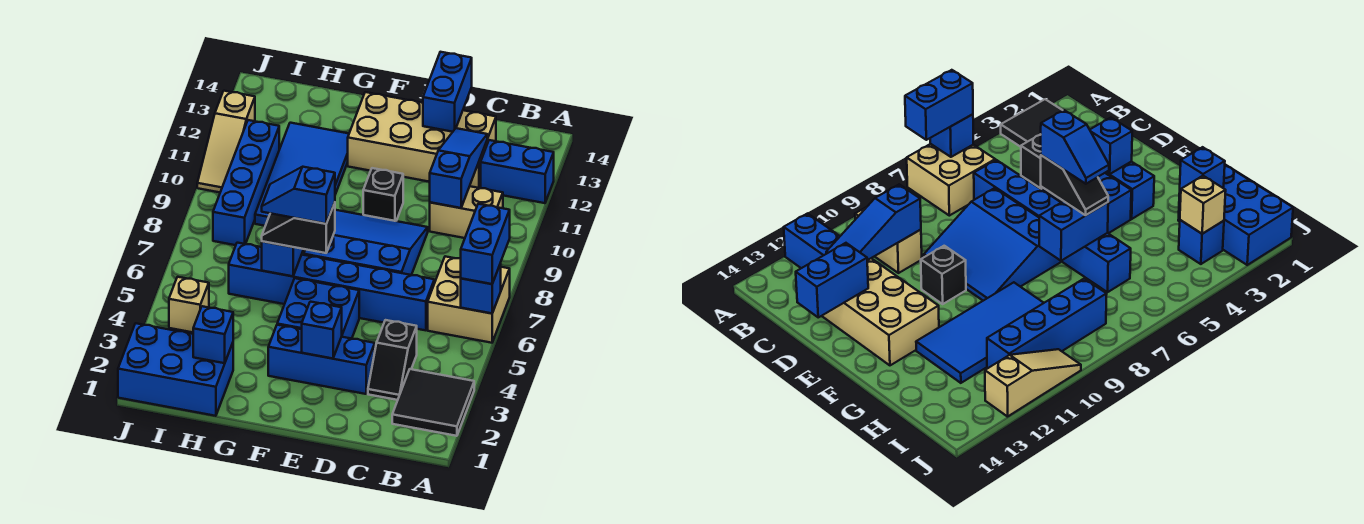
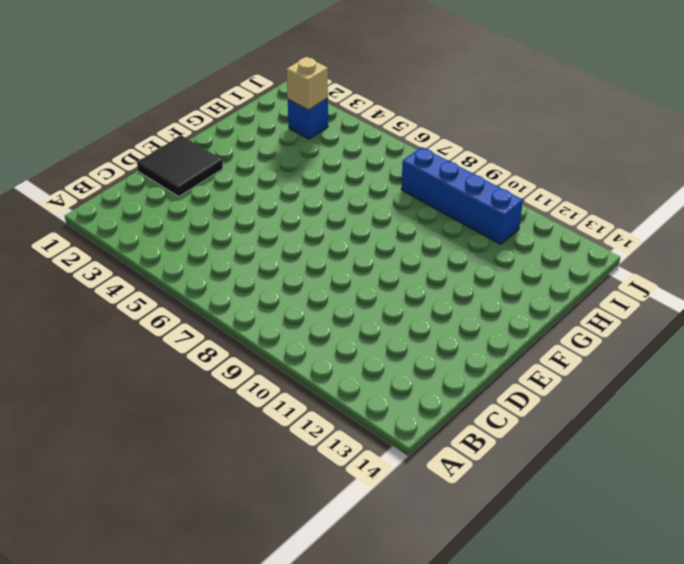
black 2x2 tile [137,135,223,196] -> black 2x2 tile moved to [392,369,474,436]
none -> tan 2x2 brick [428,256,510,343]
none -> blue 1x2 brick [481,140,554,203]
none -> tan 1x2 brick [430,186,503,238]

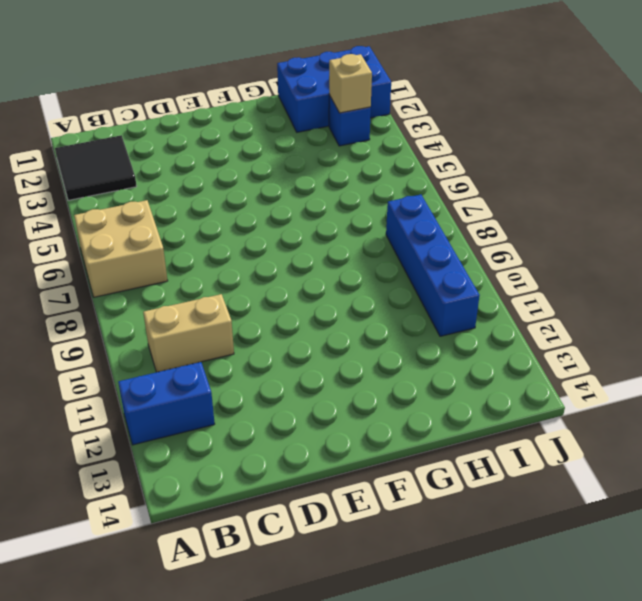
none -> black 1x2 slope [368,320,417,400]
none -> blue 1x6 brick [229,243,434,330]
none -> tan 2x4 brick [348,92,496,188]

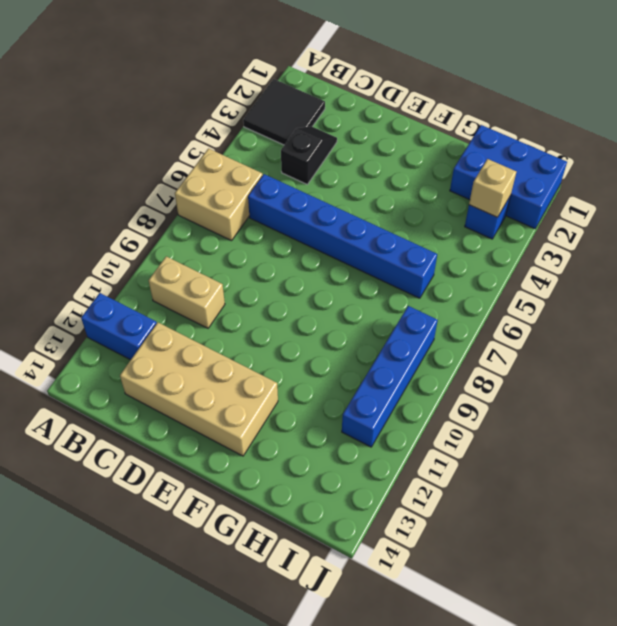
none -> blue 1x3 brick [268,325,375,394]
none -> blue 3x3 slope [304,210,428,275]
none -> blue 2x2 brick [277,278,359,339]

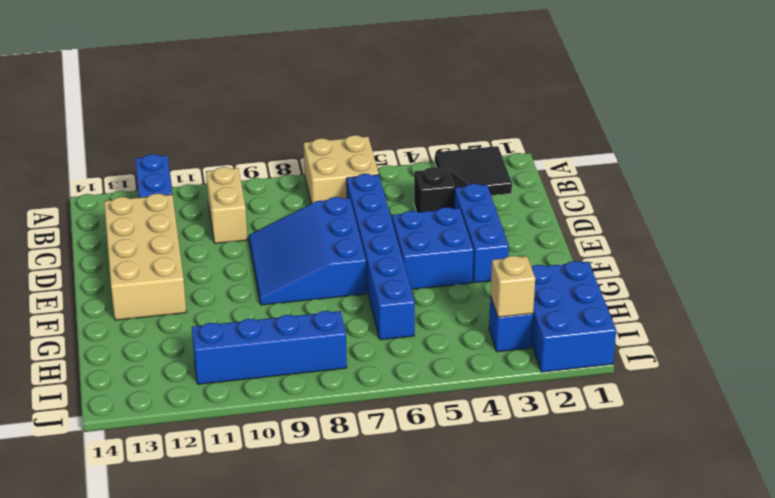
none -> black 1x1 brick [363,168,403,221]
none -> blue 2x4 tile [255,123,349,226]
none -> tan 1x3 slope [197,91,255,192]

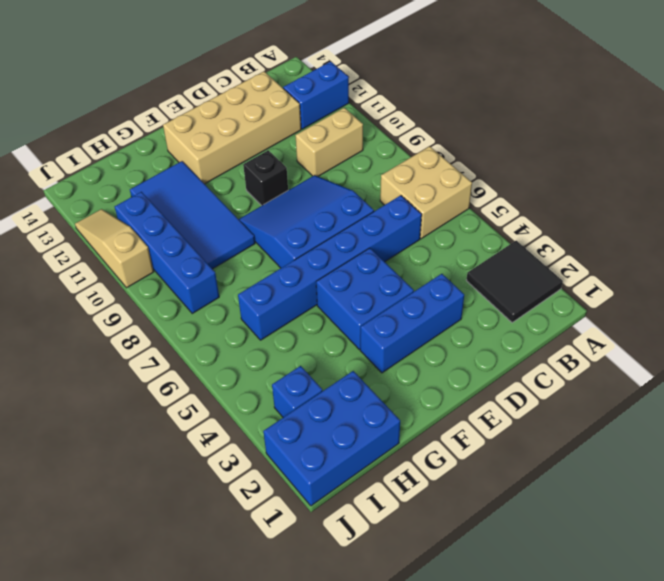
tan 1x3 slope [75,209,154,288] -> tan 1x3 slope turned to [197,91,255,192]
none -> black 1x2 slope [368,320,417,400]
none -> blue 1x1 brick [461,263,501,313]
none -> blue 1x3 slope [430,128,487,208]

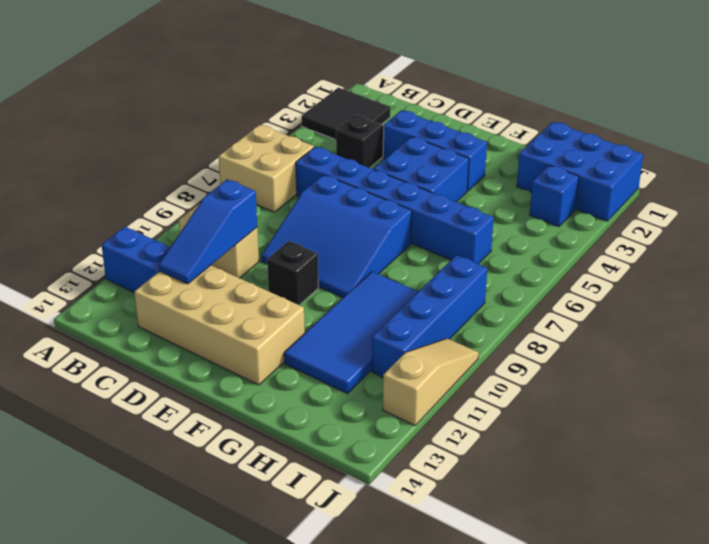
none -> blue 1x1 brick [461,263,501,313]
none -> blue 1x2 brick [423,52,472,132]
none -> blue 1x1 brick [302,302,342,359]

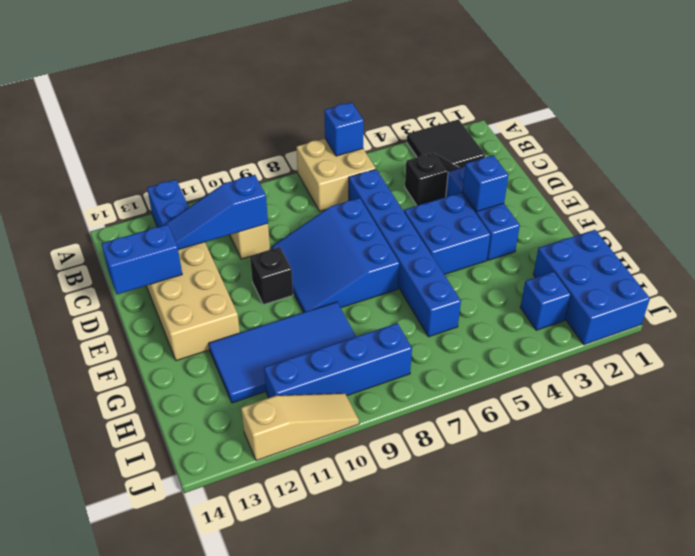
none -> blue 1x2 brick [262,241,303,276]
none -> blue 1x1 brick [193,306,233,363]
none -> tan 1x1 brick [169,277,209,332]

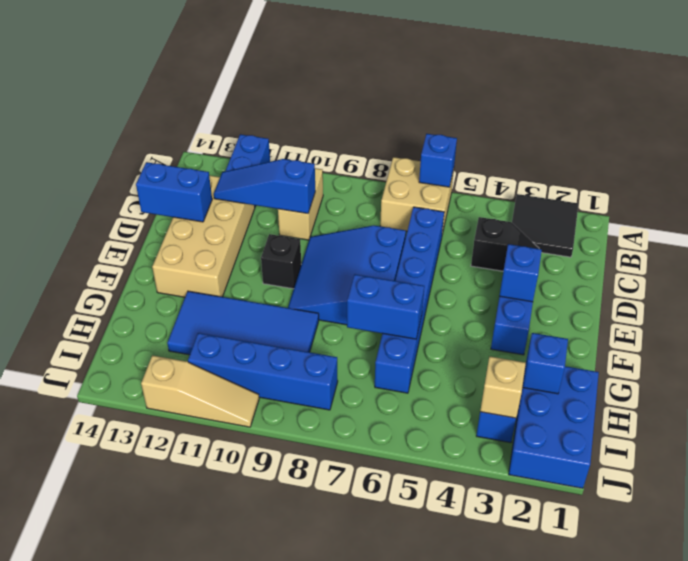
none -> blue 2x2 brick [277,278,359,339]
none -> blue 1x2 brick [461,204,510,284]
none -> black 1x2 slope [262,203,335,253]

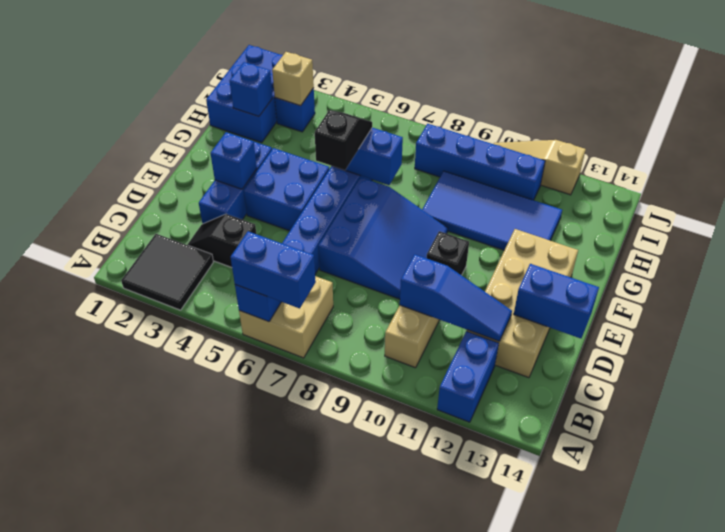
none -> blue 1x2 slope [262,167,335,224]

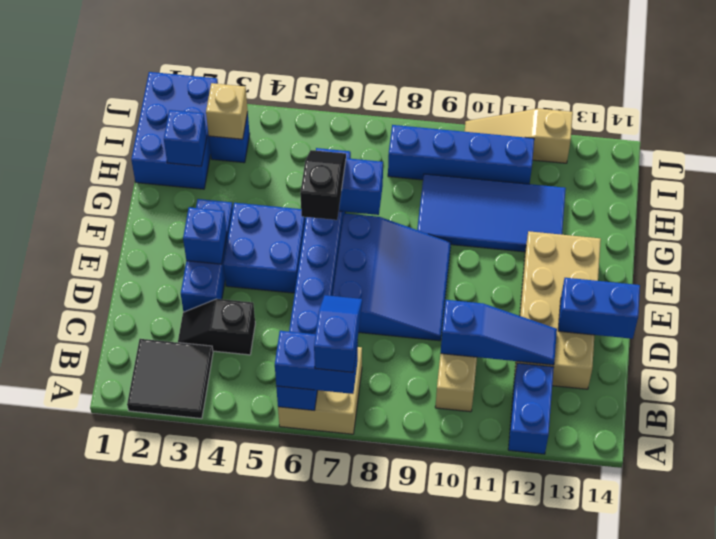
blue 1x2 slope [314,295,362,372] -> blue 1x2 slope moved to [262,167,335,224]
none -> black 1x1 brick [363,168,403,221]

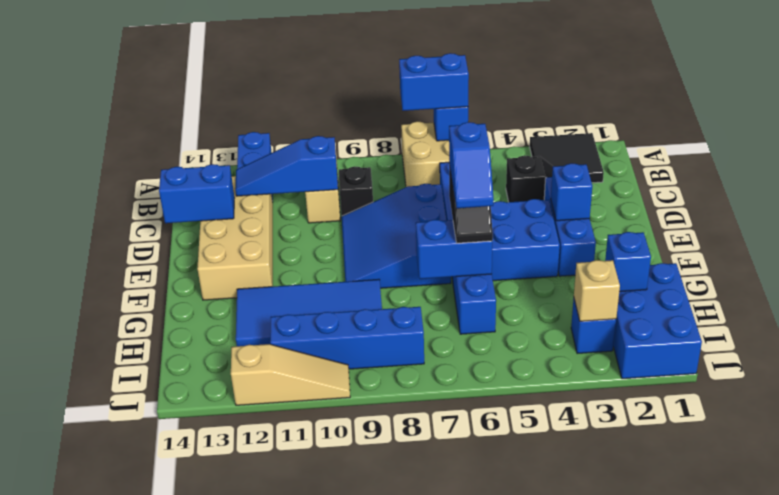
black 1x1 brick [339,166,373,216] -> black 1x1 brick moved to [363,168,403,221]

